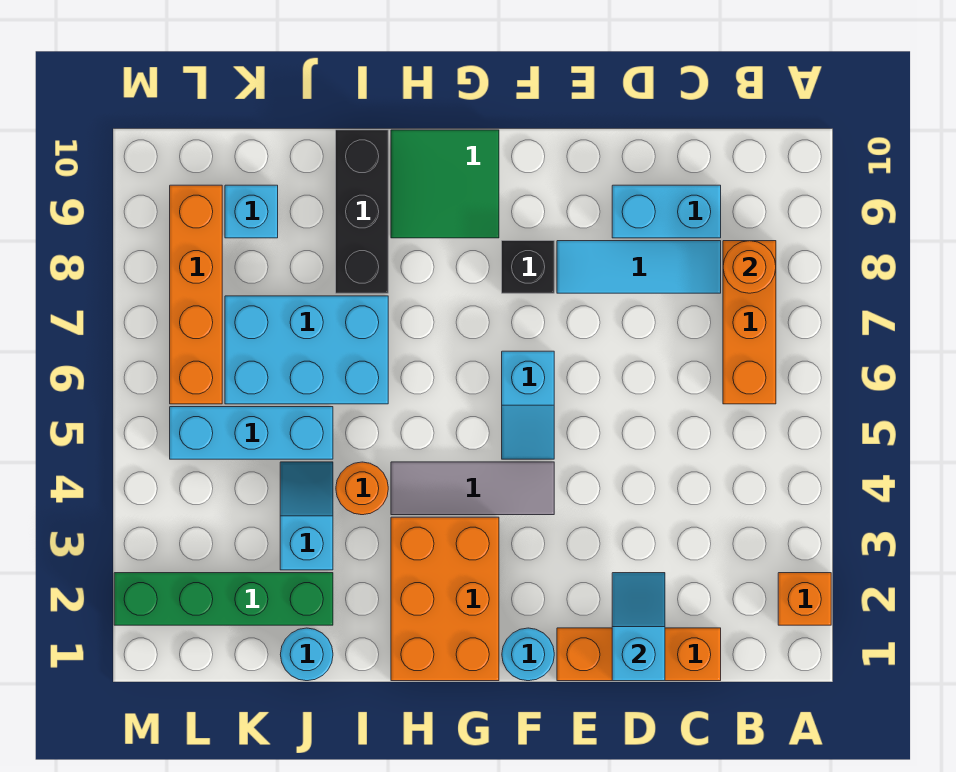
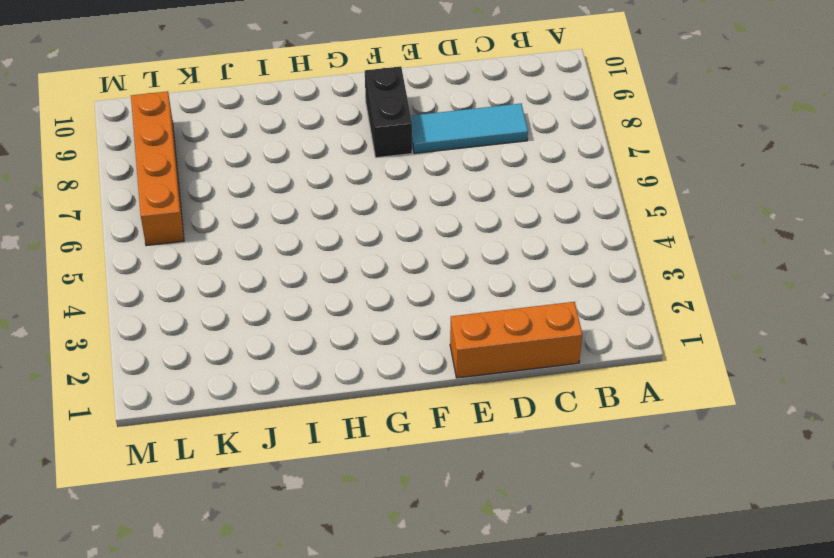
black 1x2 brick [365,66,412,158] -> black 1x1 brick [502,241,554,293]
none -> orange 1x1 brick [778,573,831,625]
none -> orange 1x3 brick [723,241,776,404]
none -> cyan 1x2 brick [612,185,721,238]

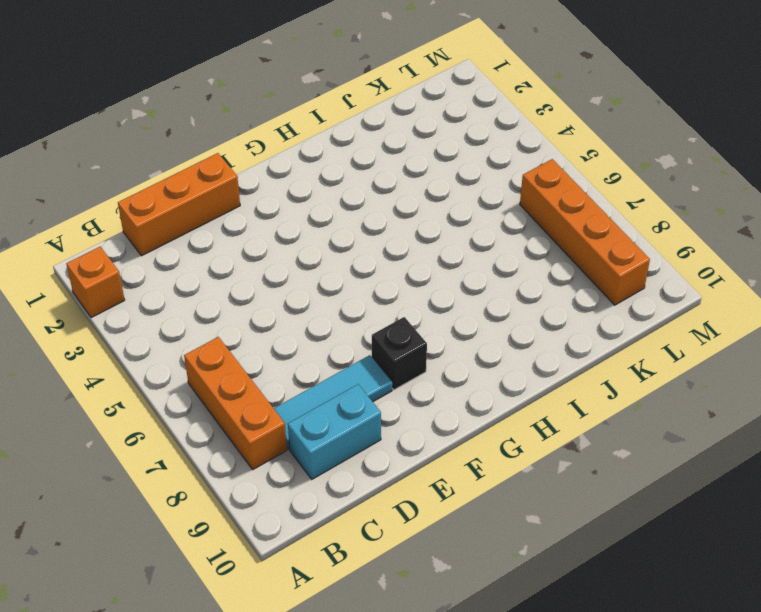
none -> cyan 1x1 round brick [502,628,554,681]
none -> grey 1x3 tile [391,462,554,515]
none -> cyan 1x2 slope [502,351,554,459]

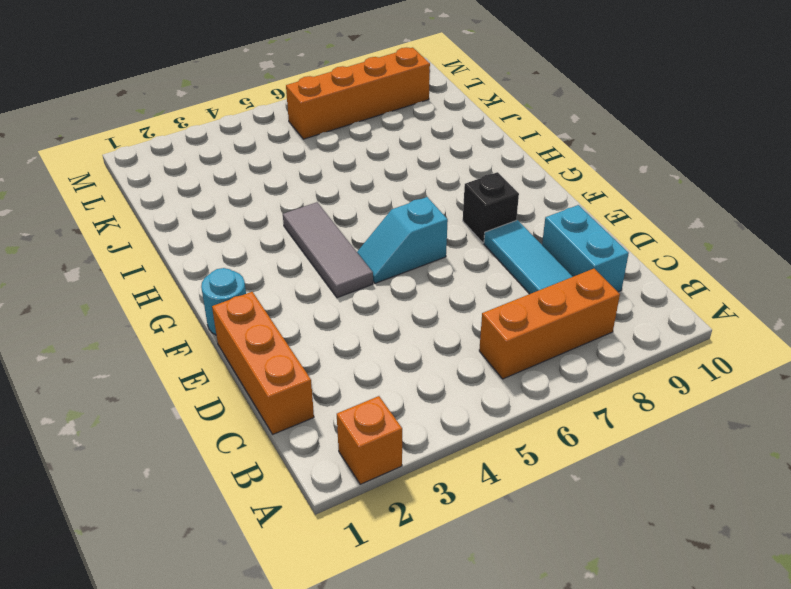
none -> orange 2x3 brick [391,517,499,681]
none -> green 2x2 tile [391,130,499,238]
none -> orange 1x1 round brick [336,462,388,515]

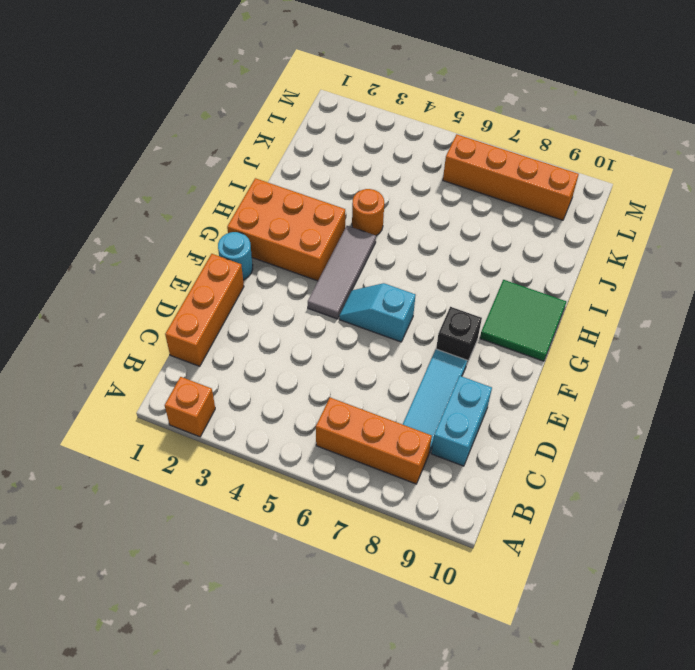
none -> cyan 2x3 brick [225,296,388,404]
none -> black 1x3 brick [336,130,388,293]
none -> cyan 1x1 round brick [280,628,333,681]

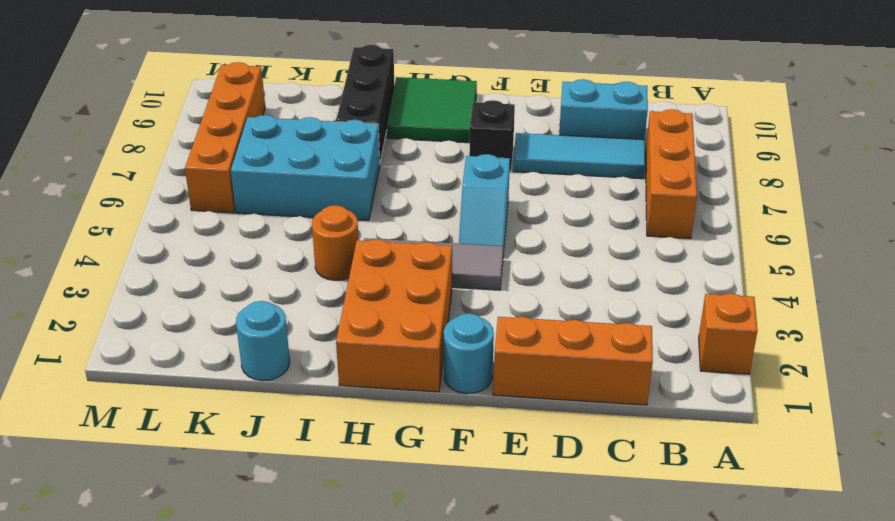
none -> green 1x4 brick [114,573,333,625]
none -> cyan 1x2 slope [280,462,333,570]
none -> cyan 1x3 brick [170,407,333,459]

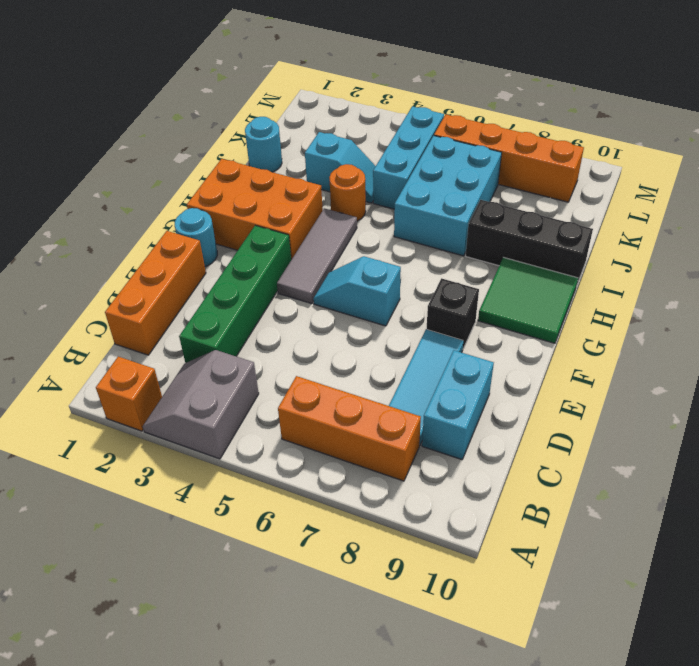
grey 2x2 slope [143,350,259,459] -> none
green 1x4 brick [179,225,291,363] -> green 1x4 brick moved to [114,573,333,625]
none -> cyan 1x1 brick [225,185,278,238]
none -> orange 1x1 round brick [723,241,776,293]
none -> cyan 1x2 slope [612,573,665,681]

